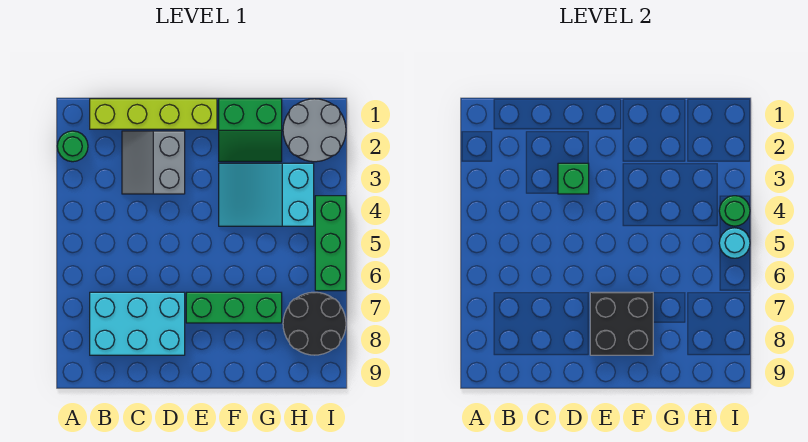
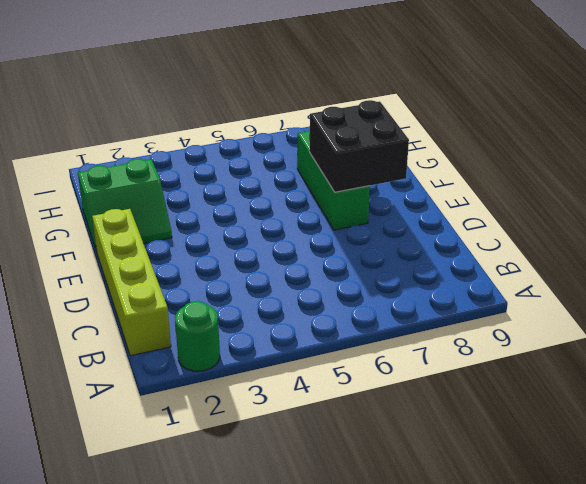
green 2x2 slope [78,159,172,252] -> green 2x2 slope turned to [219,99,282,162]
none -> cyan 2x3 brick [90,292,185,355]
none -> grey 2x2 slope [122,131,185,194]
none -> cyan 2x3 slope [219,163,314,226]

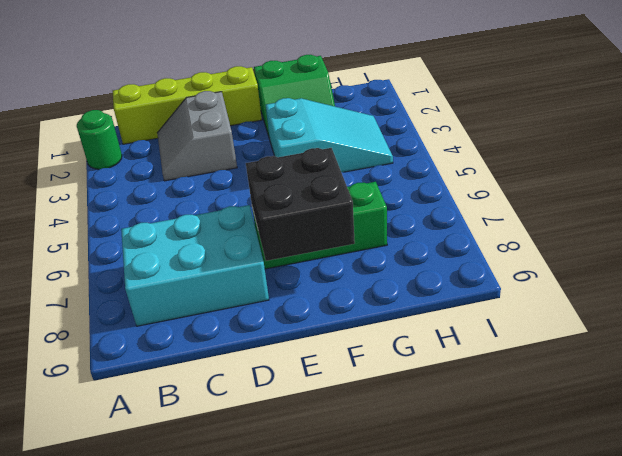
cyan 2x3 slope [266,98,393,172] -> cyan 2x3 slope turned to [219,163,314,226]
none -> grey 2x2 round brick [283,99,346,162]
none -> black 2x2 round brick [283,292,346,355]
none -> green 1x3 brick [315,196,346,291]

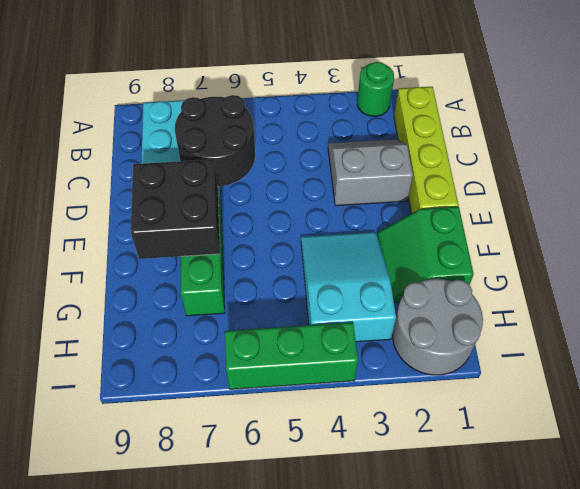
black 2x2 round brick [175,95,255,186] -> black 2x2 round brick moved to [283,292,346,355]
none -> green 1x1 brick [558,163,589,194]
none -> green 1x1 round brick [719,196,750,226]
none -> cyan 1x1 round brick [719,228,750,258]

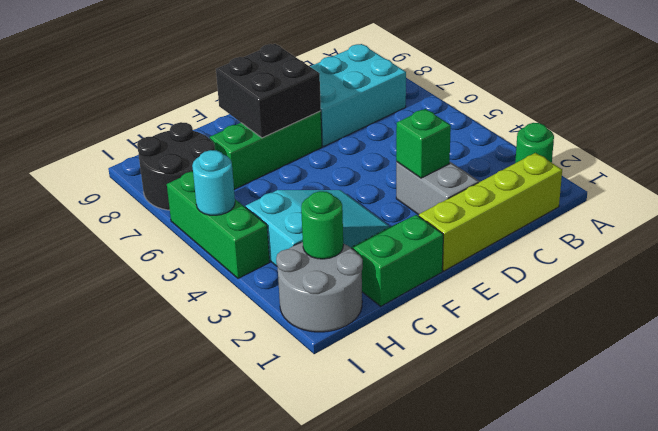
green 1x1 round brick [301,191,343,259] -> green 1x1 round brick moved to [719,196,750,226]

